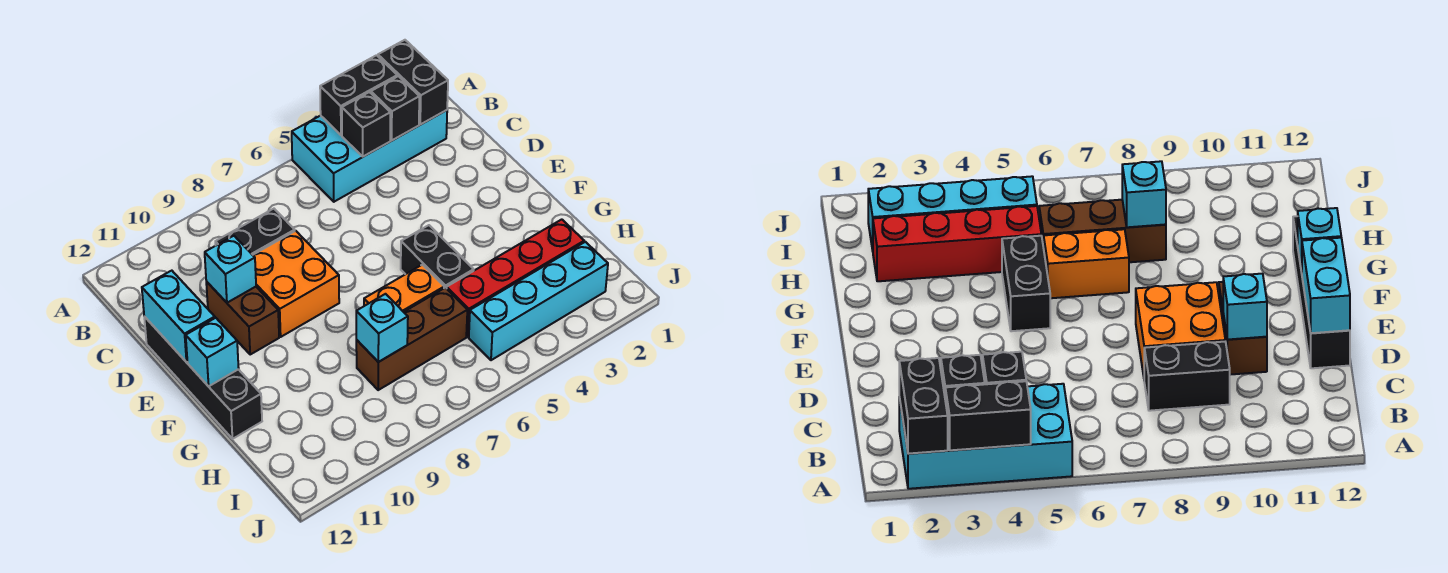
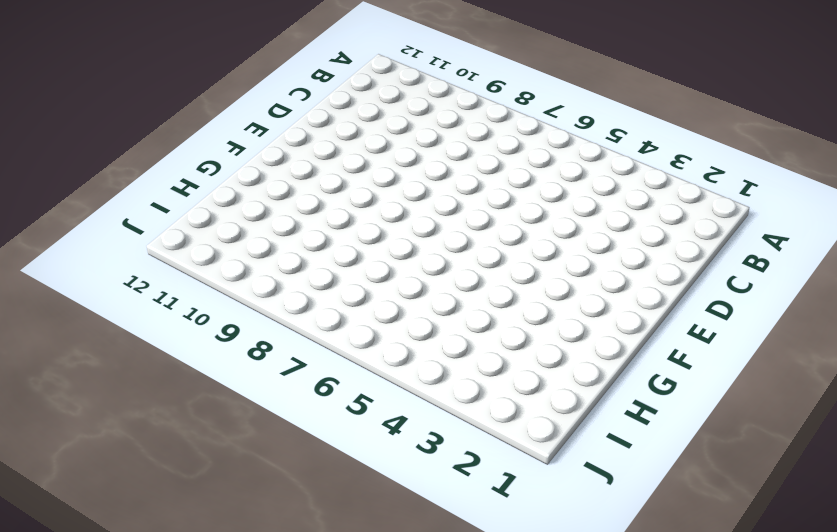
none -> cyan 2x4 brick [292,110,447,202]
none -> black 1x2 brick [215,209,295,255]
none -> orange 2x2 brick [253,231,339,337]

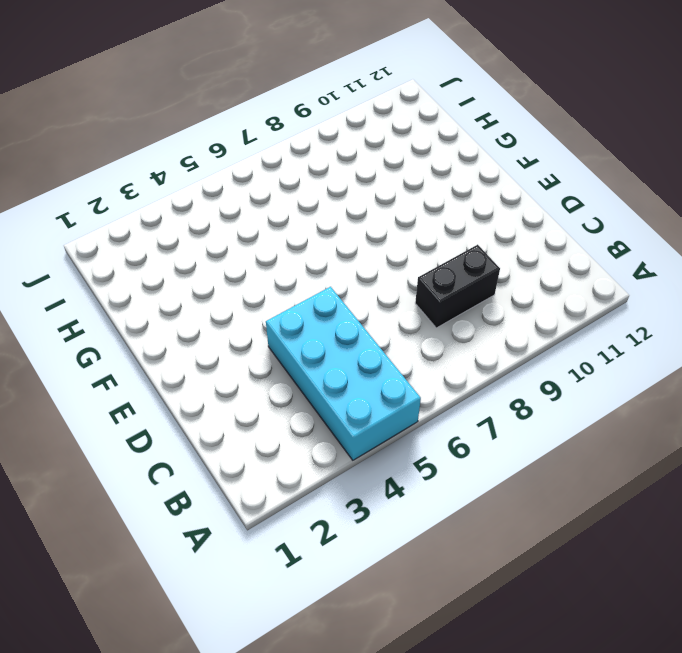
cyan 2x4 brick [266,287,421,460] -> cyan 2x4 brick turned to [292,110,447,202]
none -> orange 2x2 brick [253,231,339,337]
none -> brown 1x2 brick [206,281,279,354]
none -> black 1x4 brick [144,317,262,439]

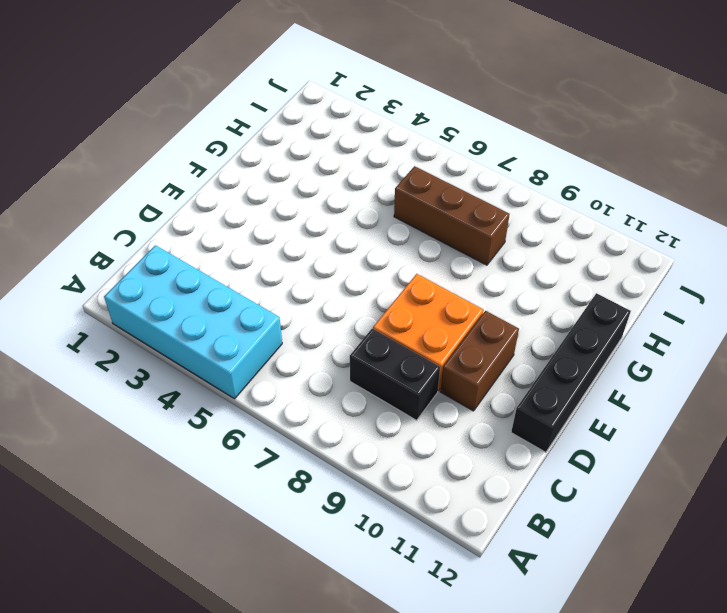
none -> black 1x2 brick [401,225,474,289]
none -> orange 1x2 brick [364,265,444,312]
none -> red 1x4 brick [447,219,584,337]

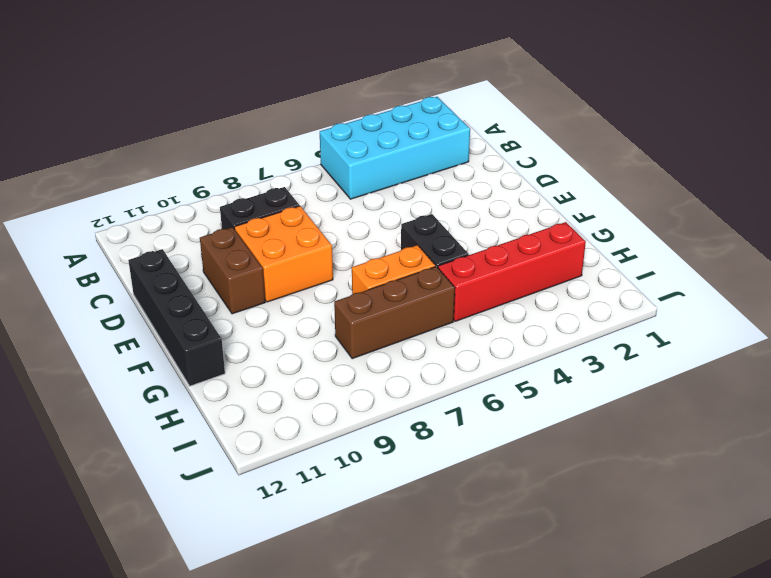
none -> cyan 1x4 brick [469,242,608,360]
none -> black 1x2 brick [378,40,448,125]
none -> black 1x2 brick [320,55,397,135]

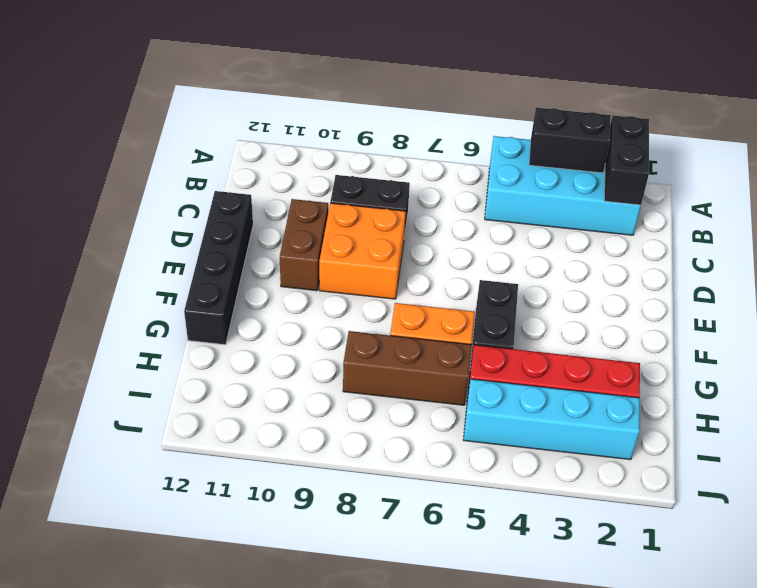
none -> black 1x1 brick [371,76,419,140]
none -> black 1x1 brick [342,92,390,157]
none -> cyan 1x1 brick [205,236,256,303]

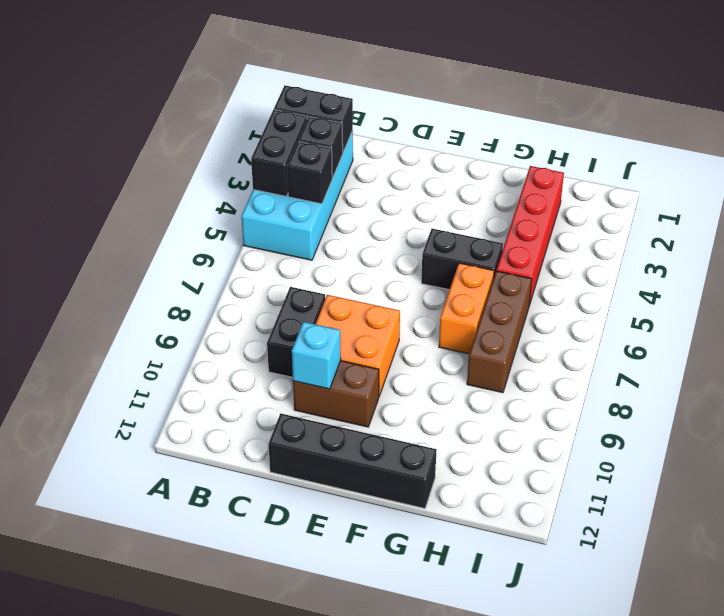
none -> cyan 1x4 brick [469,242,608,360]
none -> cyan 1x2 brick [142,271,215,362]
none -> cyan 1x1 brick [186,318,239,386]

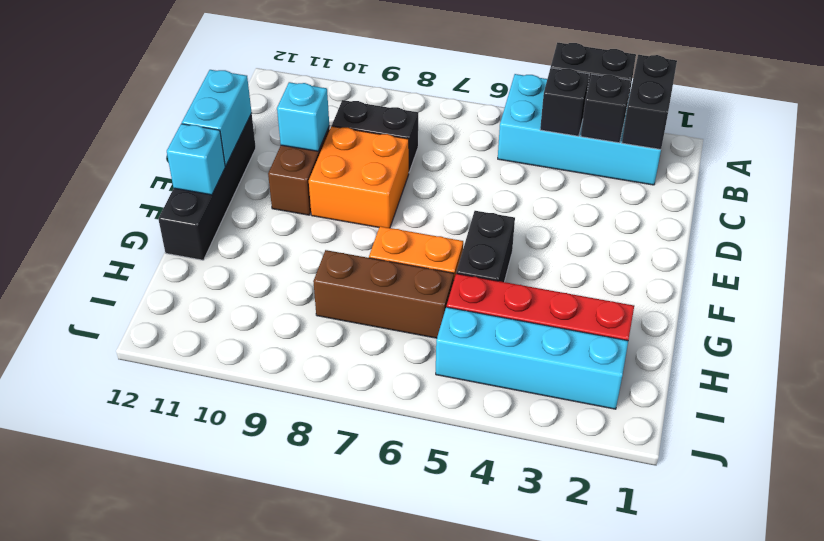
none -> cyan 1x1 brick [356,294,408,362]

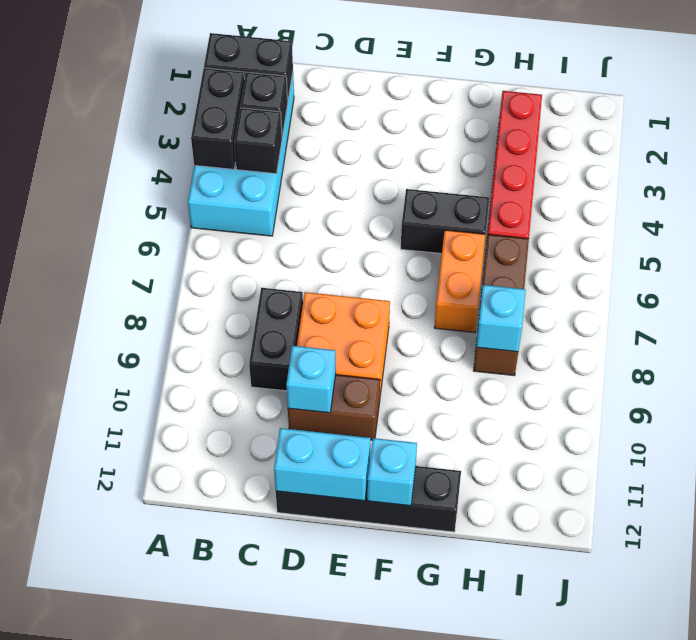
none -> cyan 1x4 brick [469,242,608,360]

